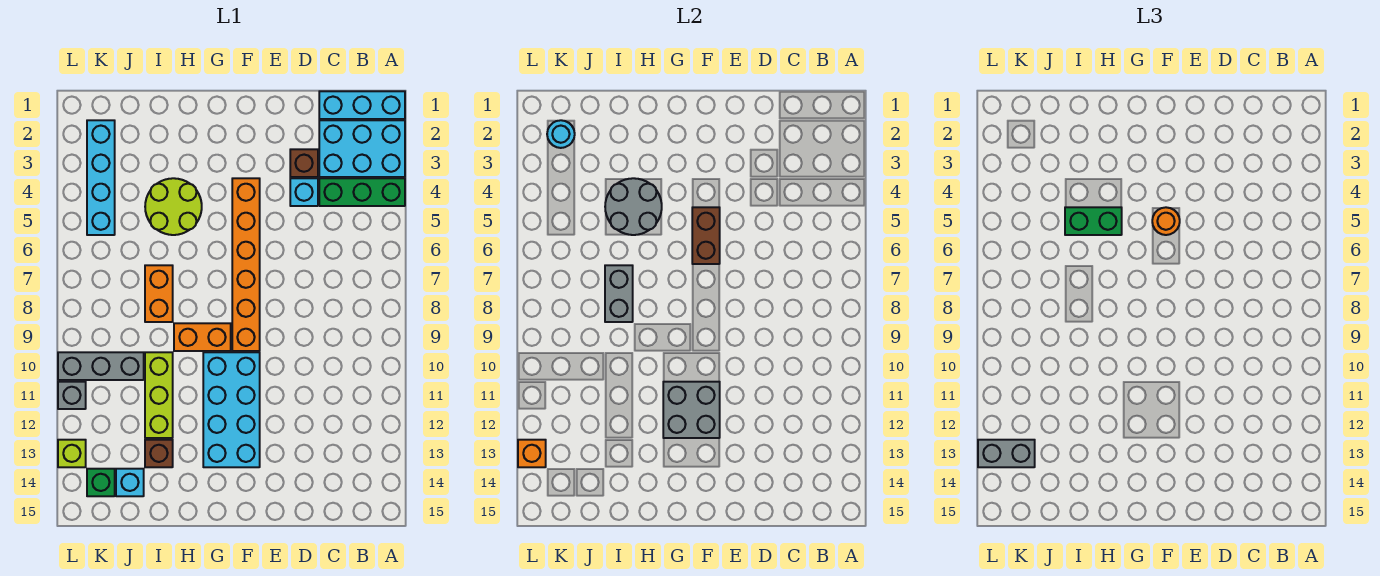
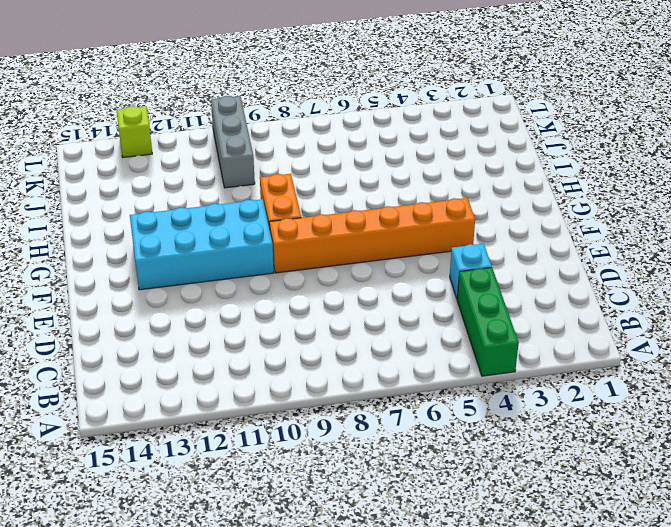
none -> cyan 1x3 brick [319,91,405,119]
none -> cyan 2x3 brick [319,120,405,177]
none -> brown 1x1 brick [290,149,318,177]

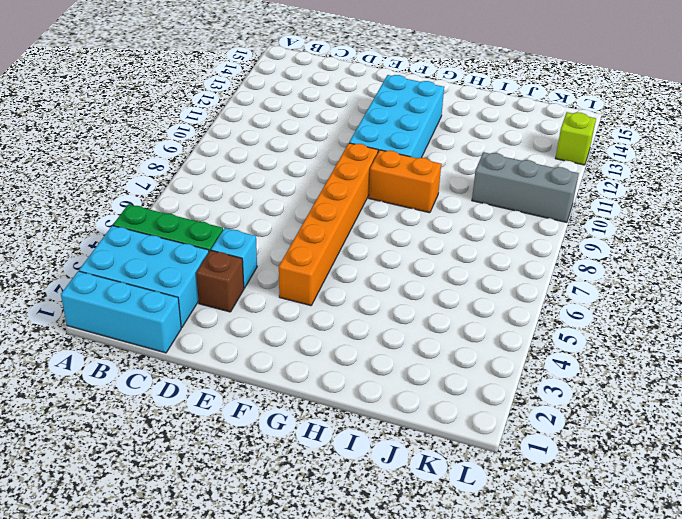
none -> lime 2x2 round brick [145,178,202,235]
none -> orange 1x2 brick [145,265,173,322]
none -> lime 1x3 brick [145,352,173,438]

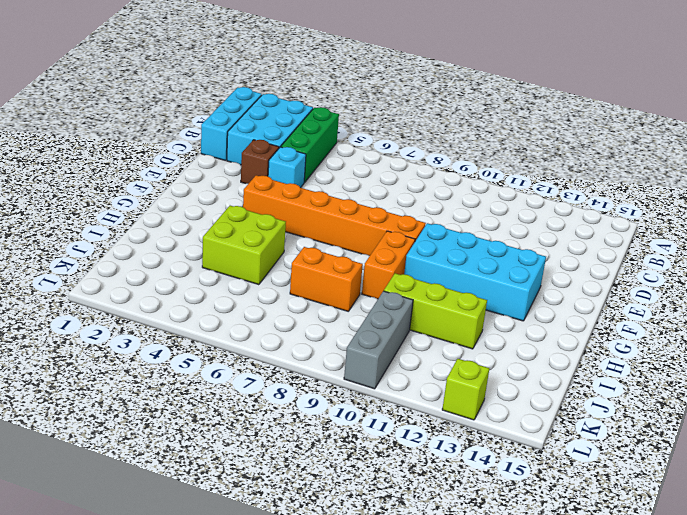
lime 2x2 brick [202,206,286,285] -> lime 2x2 round brick [145,178,202,235]
none -> brown 1x1 brick [145,440,173,467]
none -> cyan 1x1 brick [116,469,144,496]
none -> cyan 1x4 brick [87,120,115,235]

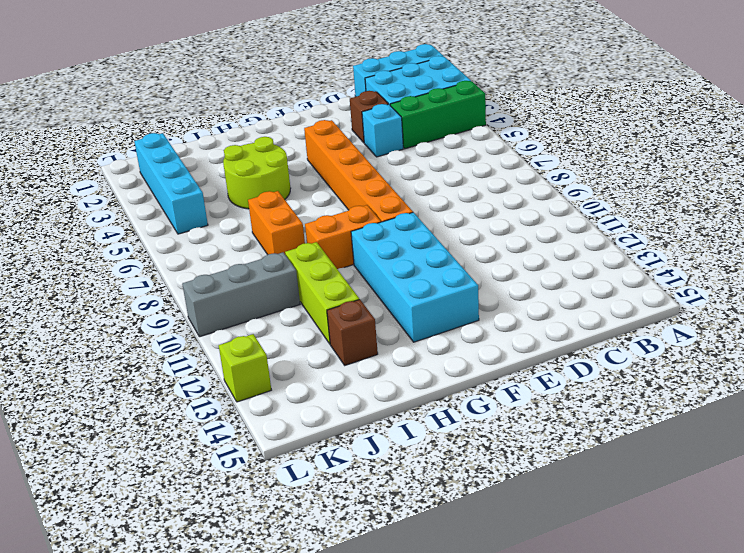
none -> cyan 1x1 brick [116,469,144,496]
none -> green 1x1 brick [87,469,115,496]
none -> grey 1x1 brick [58,382,86,409]

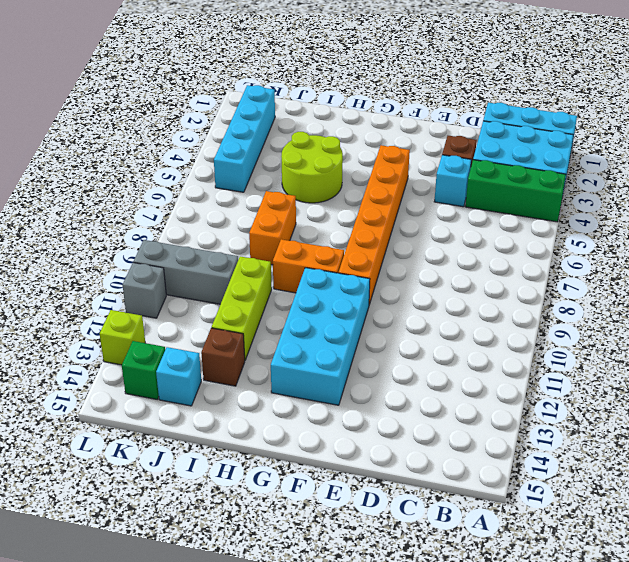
none -> brown 1x2 brick [692,207,720,264]
none -> grey 2x2 brick [663,382,720,438]
none -> grey 2x2 round brick [605,178,662,235]

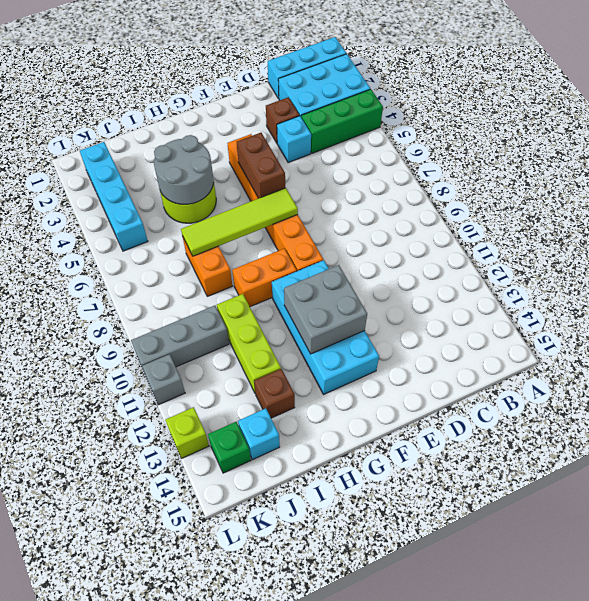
lime 1x4 tile [181,188,298,256] -> grey 1x2 brick [605,265,633,322]
none -> cyan 1x1 round brick [547,120,575,148]
none -> orange 1x1 brick [518,440,546,467]
none -> orange 1x1 round brick [1152,207,1180,235]

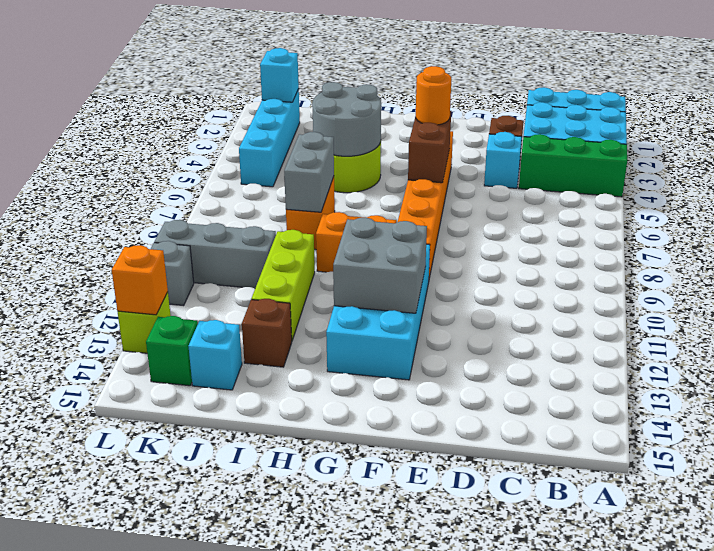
cyan 1x1 brick [260,48,299,102] -> cyan 1x1 round brick [547,120,575,148]
none -> green 1x2 brick [1065,207,1122,235]
none -> grey 1x2 brick [978,440,1035,467]

